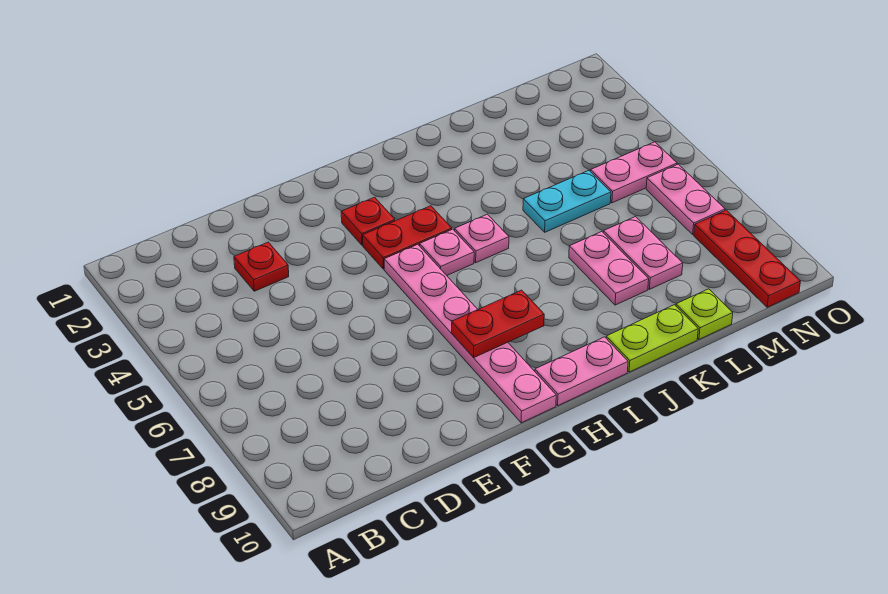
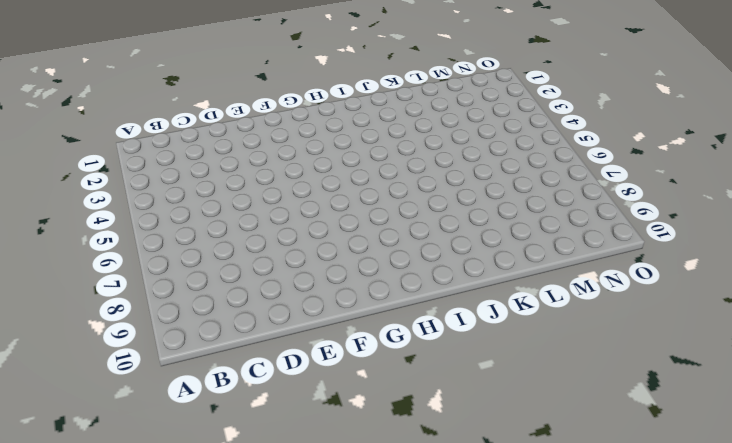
none -> red 1x1 plate [234,242,289,291]
none -> red 1x1 plate [341,197,395,245]
none -> red 1x2 plate [363,206,452,269]

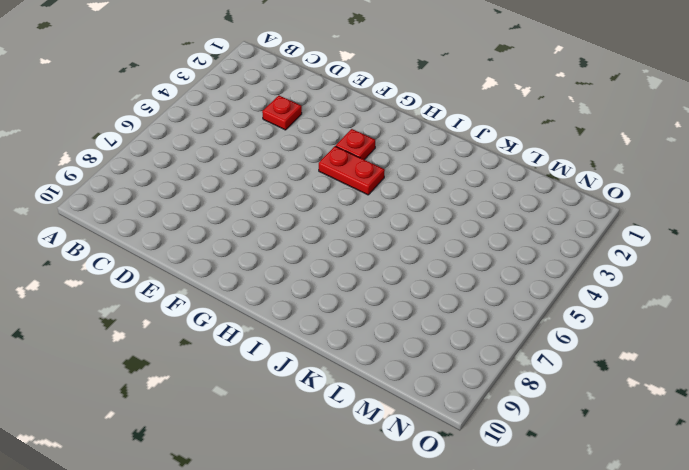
none -> pink 1x6 plate [384,244,556,423]
none -> pink 1x1 plate [420,229,474,275]
none -> pink 1x2 plate [535,337,628,406]

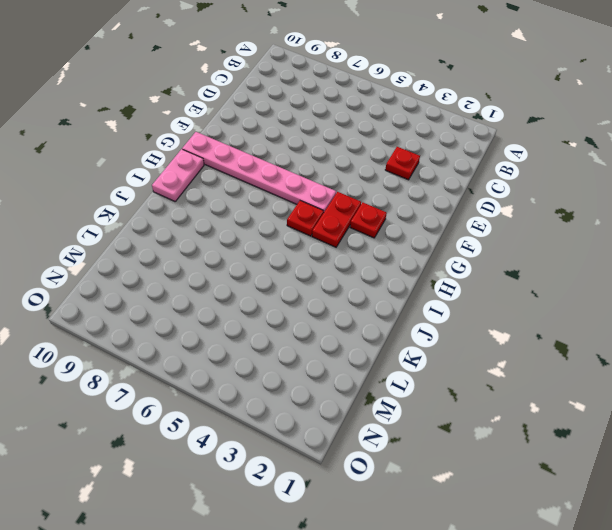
red 1x1 plate [287,201,324,236] -> pink 1x1 plate [420,229,474,275]
none -> pink 1x1 plate [455,214,509,263]
none -> lime 1x2 plate [606,305,698,372]
none -> cyan 1x2 plate [523,171,611,232]

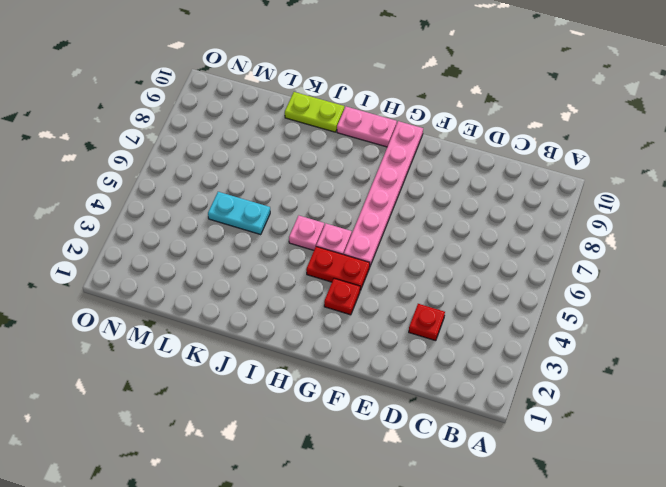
none -> pink 1x2 plate [569,232,649,305]
none -> pink 1x2 plate [603,217,683,289]
none -> lime 1x1 plate [676,289,733,339]

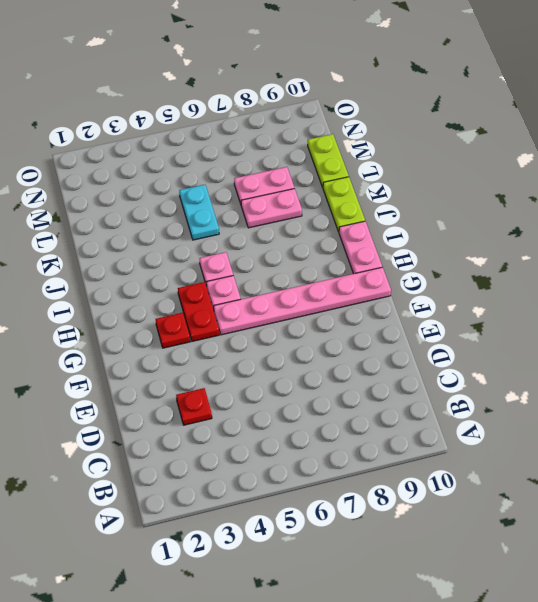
lime 1x2 plate [308,134,349,187] -> lime 1x1 plate [676,289,733,339]
none -> pink 1x2 plate [591,142,677,203]
none -> pink 1x2 plate [646,164,725,234]
none -> red 1x3 plate [694,210,800,307]

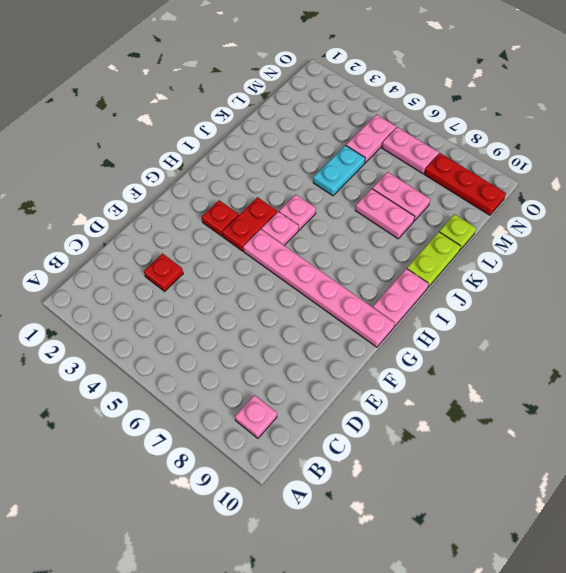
pink 1x1 plate [235,395,277,438] -> none
none -> red 1x2 plate [452,290,544,358]

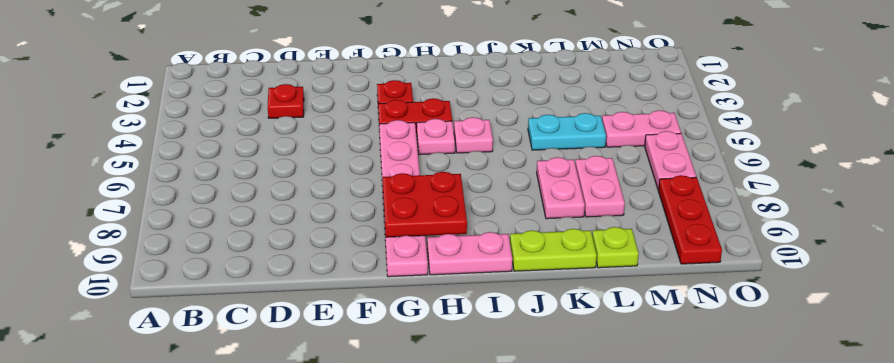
red 2x2 plate [383,172,467,237] -> red 1x2 plate [452,290,544,358]

